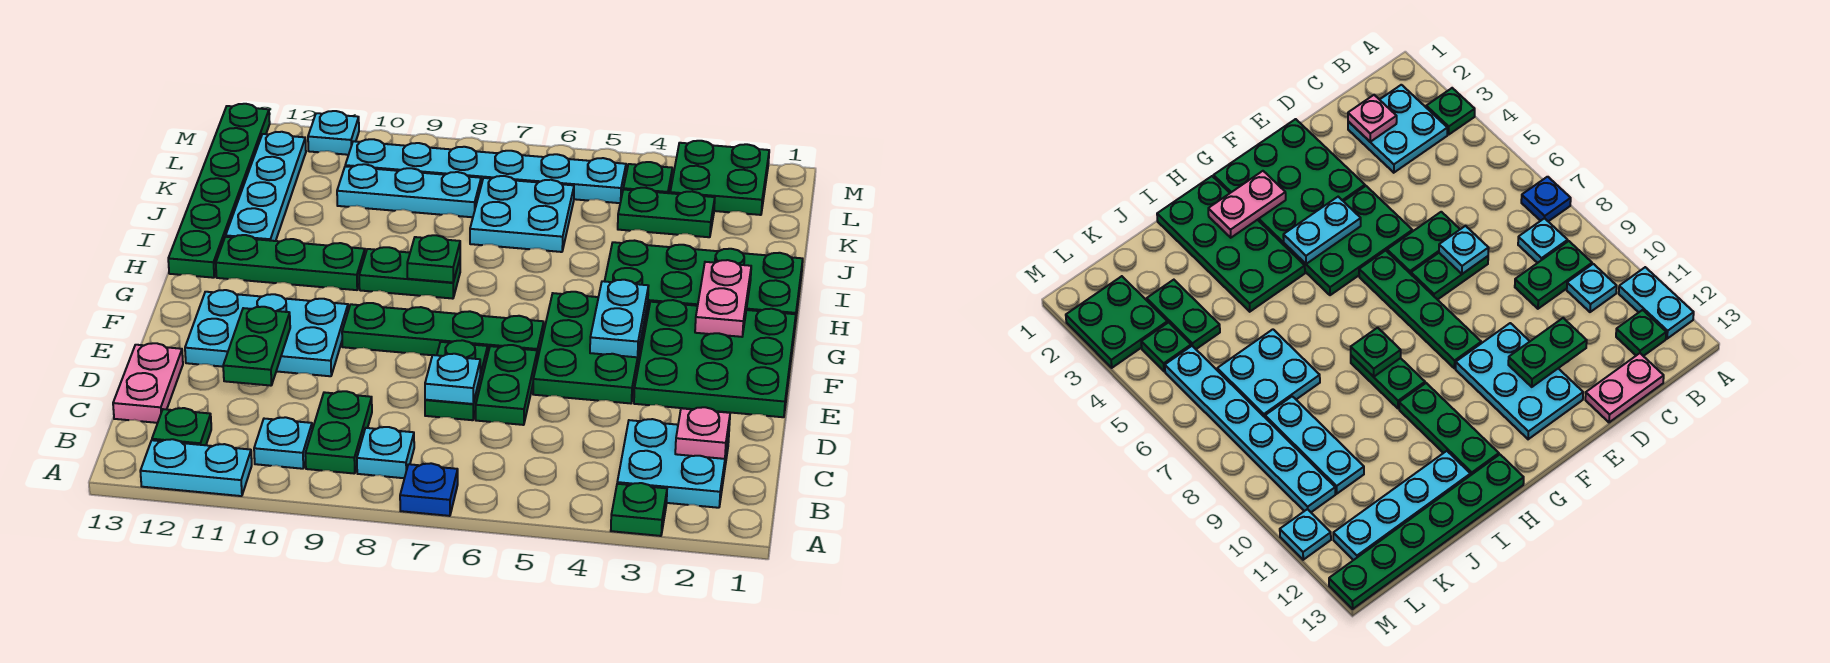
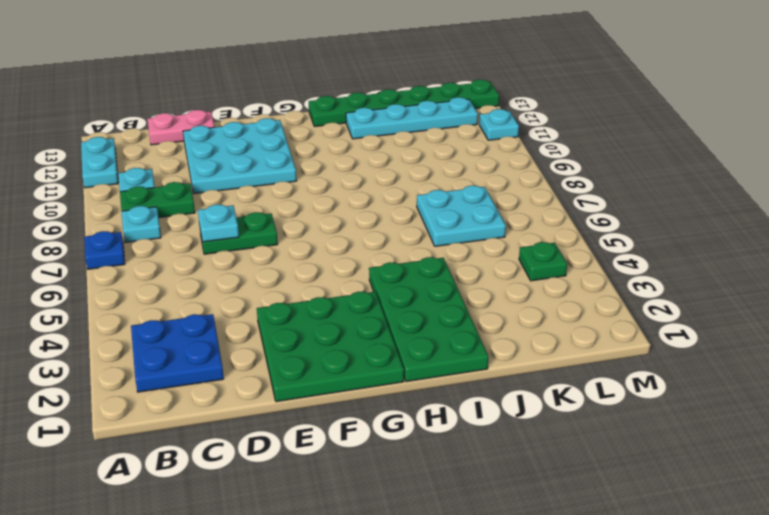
blue 2x2 plate [131,314,224,392] -> cyan 2x2 plate [617,419,729,508]
cyan 3x3 plate [183,118,296,194] -> cyan 2x3 plate [185,290,348,376]
none -> green 1x1 plate [611,483,667,536]
none -> green 1x1 plate [152,408,211,445]
none -> green 1x2 plate [476,345,537,425]
none -> green 2x3 plate [533,292,648,403]

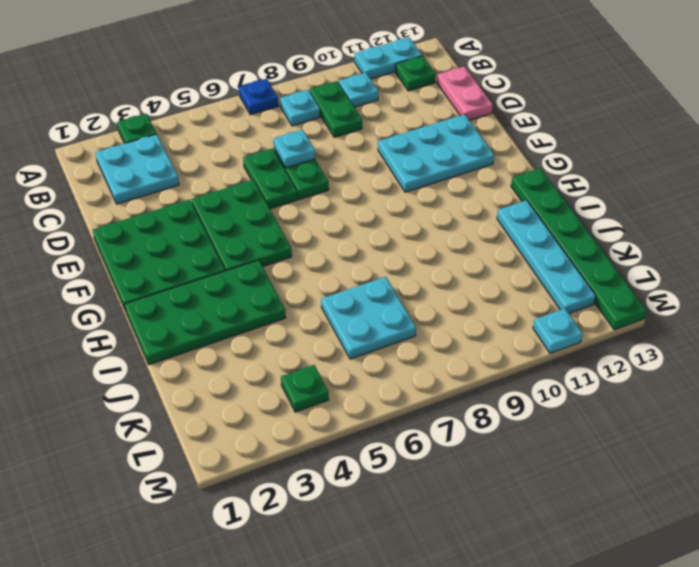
none -> green 1x4 plate [342,303,544,360]
none -> green 1x2 plate [359,247,460,299]
none -> green 1x3 plate [216,235,365,290]
none -> green 1x2 plate [618,188,715,237]

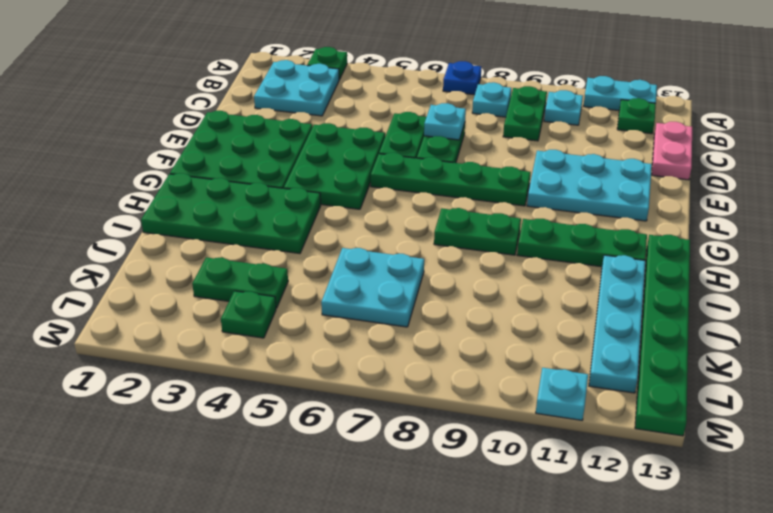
none -> cyan 1x3 plate [337,164,481,217]
none -> green 2x2 plate [670,141,769,215]
none -> cyan 1x6 plate [345,139,626,203]
none -> pink 1x1 plate [675,407,730,459]

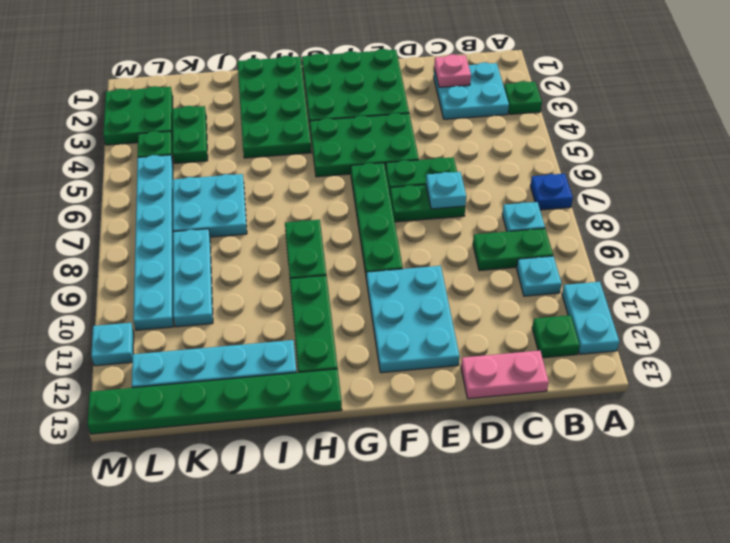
none -> green 1x2 plate [223,307,290,386]
none -> cyan 1x2 plate [590,280,649,357]
none -> pink 1x2 plate [695,260,751,337]
none -> green 1x1 plate [407,235,460,283]

